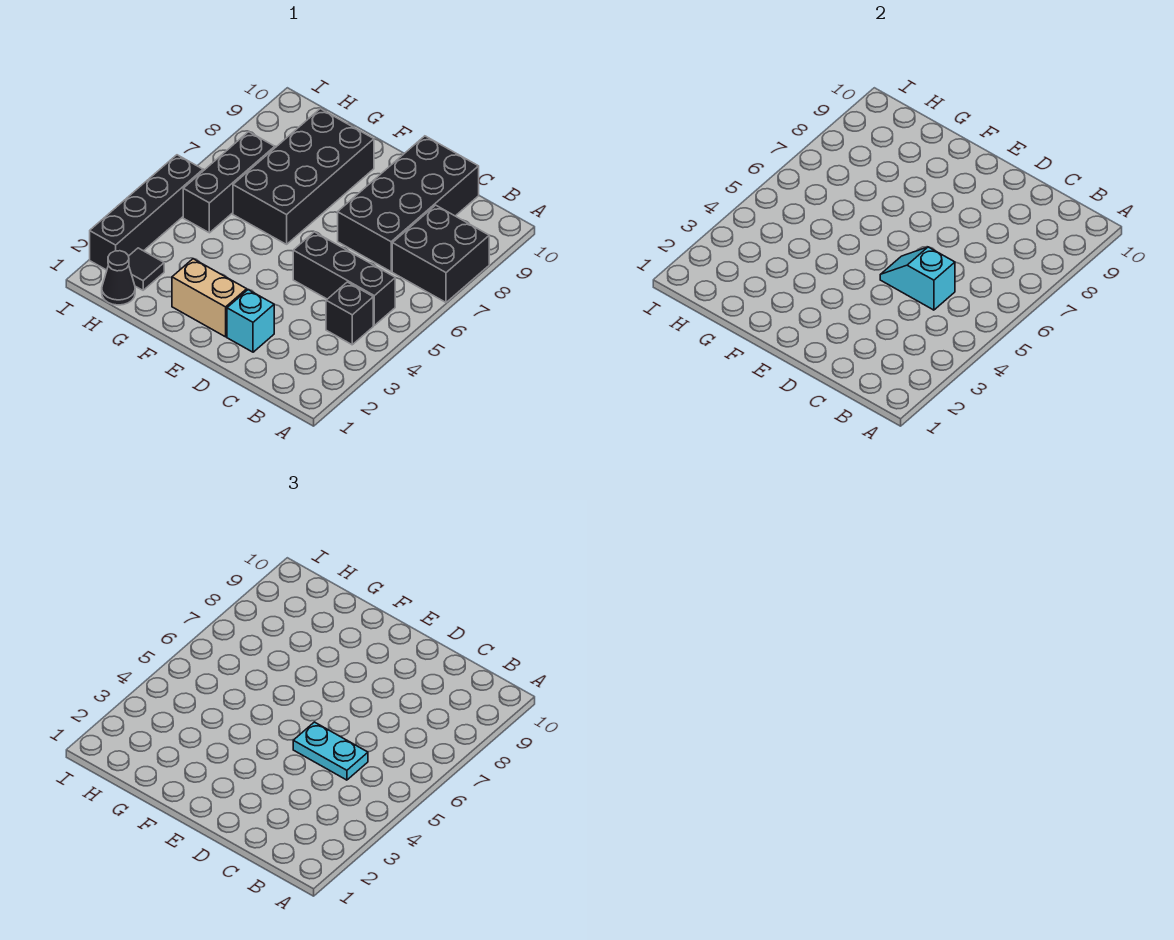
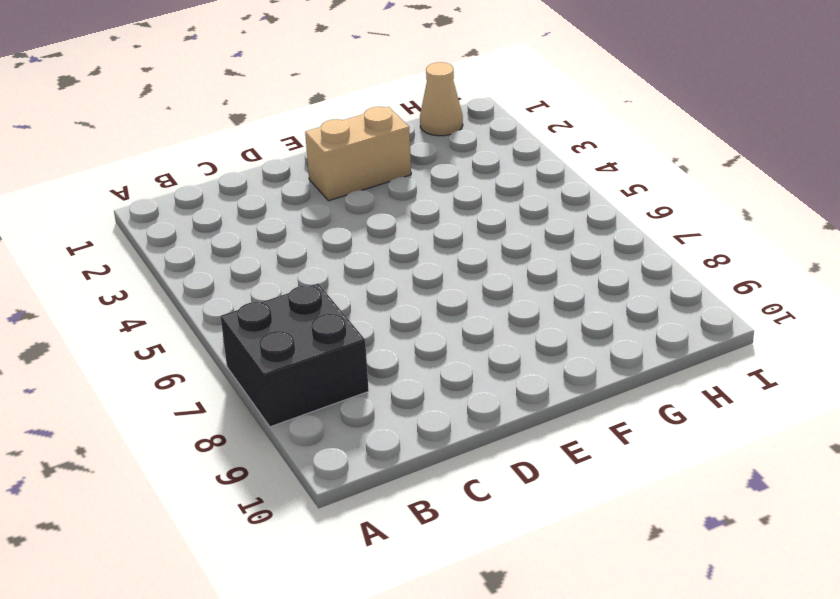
tan 1x1 cone [420,62,463,136] -> black 1x1 cone [102,251,135,305]
none -> black 1x1 brick [326,282,373,345]
none -> black 1x3 brick [293,232,395,325]
none -> black 2x4 brick [338,136,479,272]

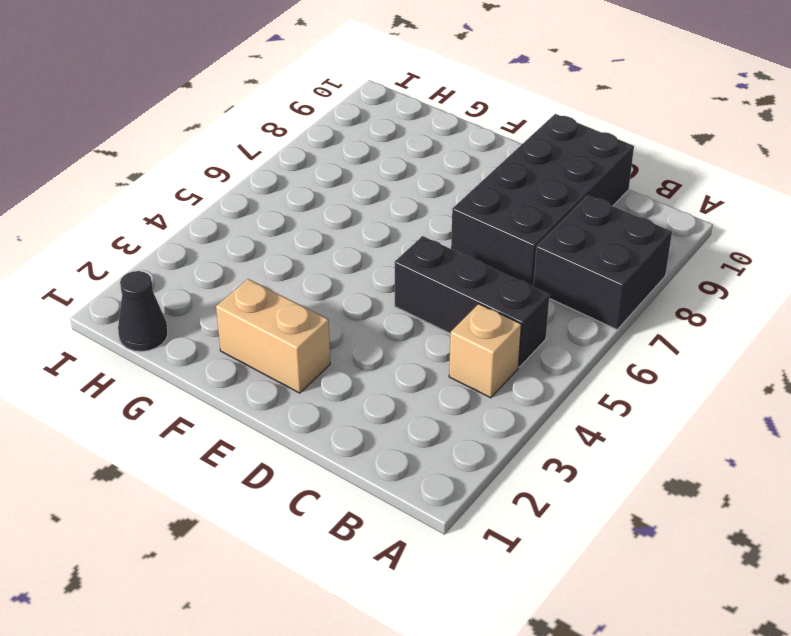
tan 1x1 brick [449,304,521,398] -> black 1x1 brick [326,282,373,345]
none -> cyan 1x1 brick [227,290,274,352]
none -> black 2x4 brick [233,109,374,244]
none -> black 1x1 tile [129,248,164,290]

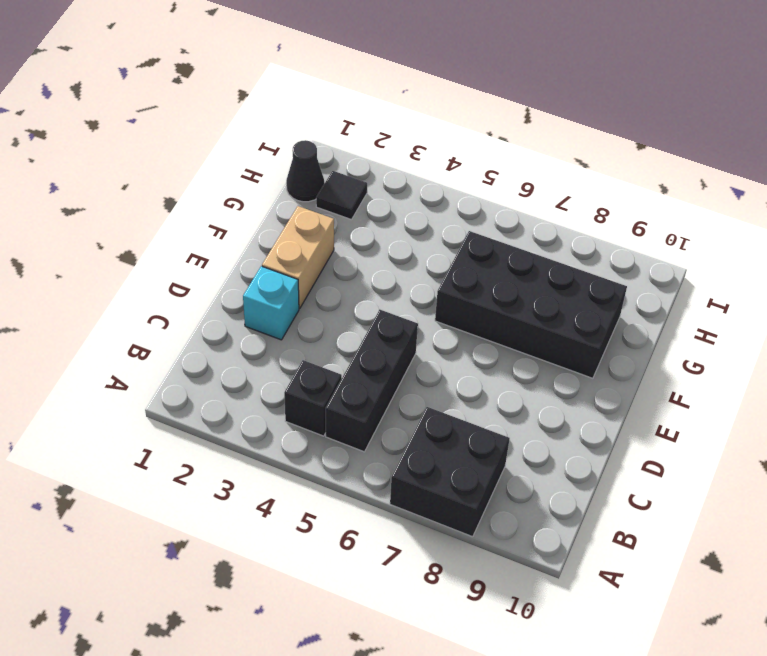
none -> black 2x4 brick [338,136,479,272]
none -> black 1x3 brick [183,132,275,233]
none -> black 1x4 brick [90,155,203,270]

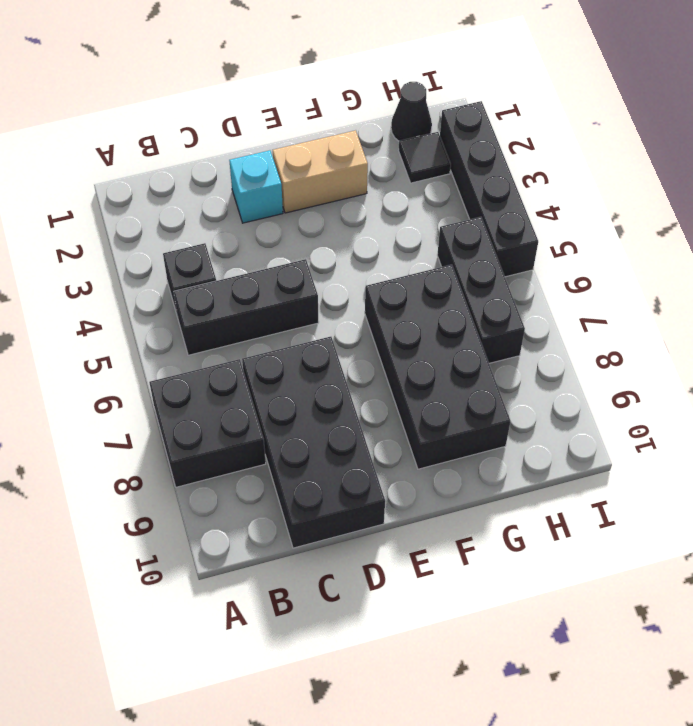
none -> cyan 1x2 slope [880,247,955,310]
none -> cyan 1x2 plate [293,722,368,780]

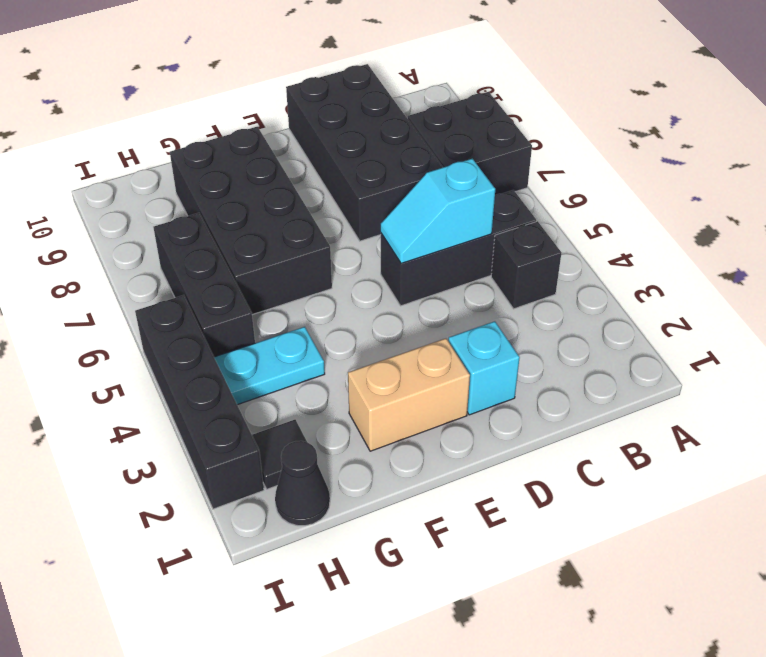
cyan 1x2 plate [214,327,325,405] -> cyan 1x2 plate moved to [293,722,368,780]

